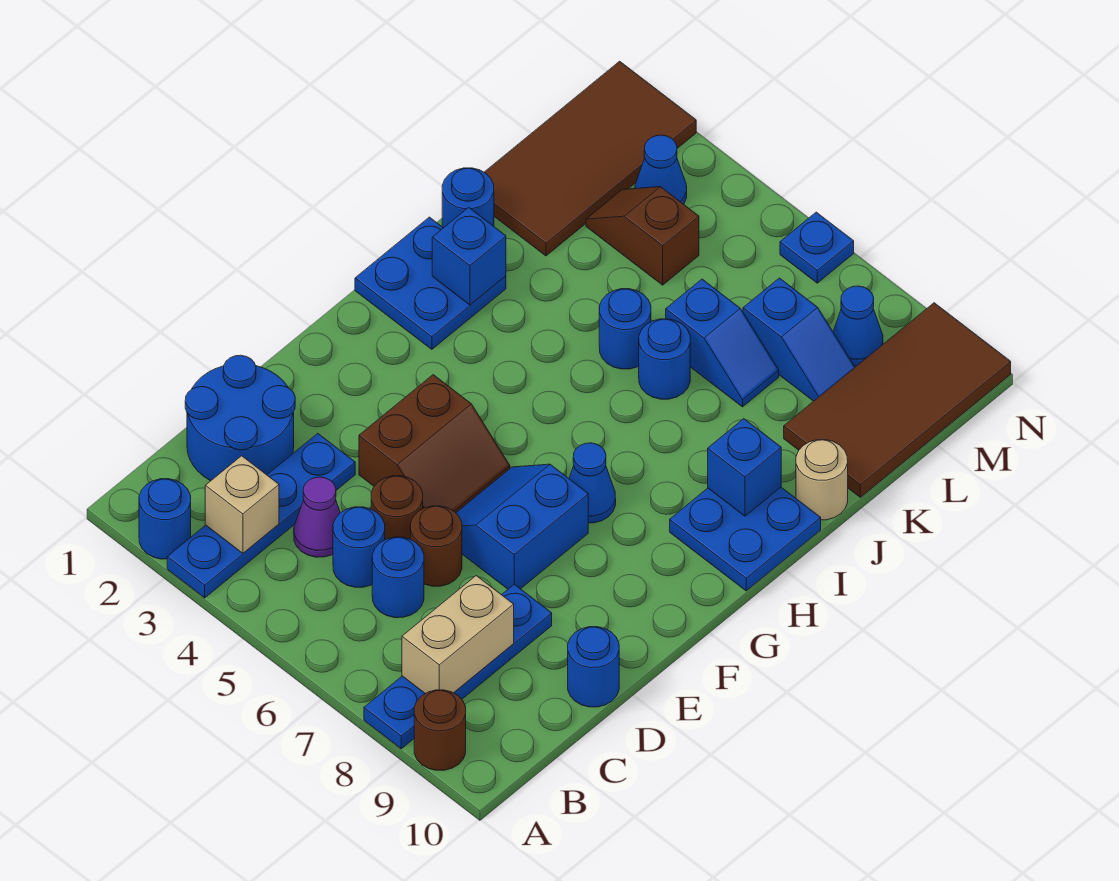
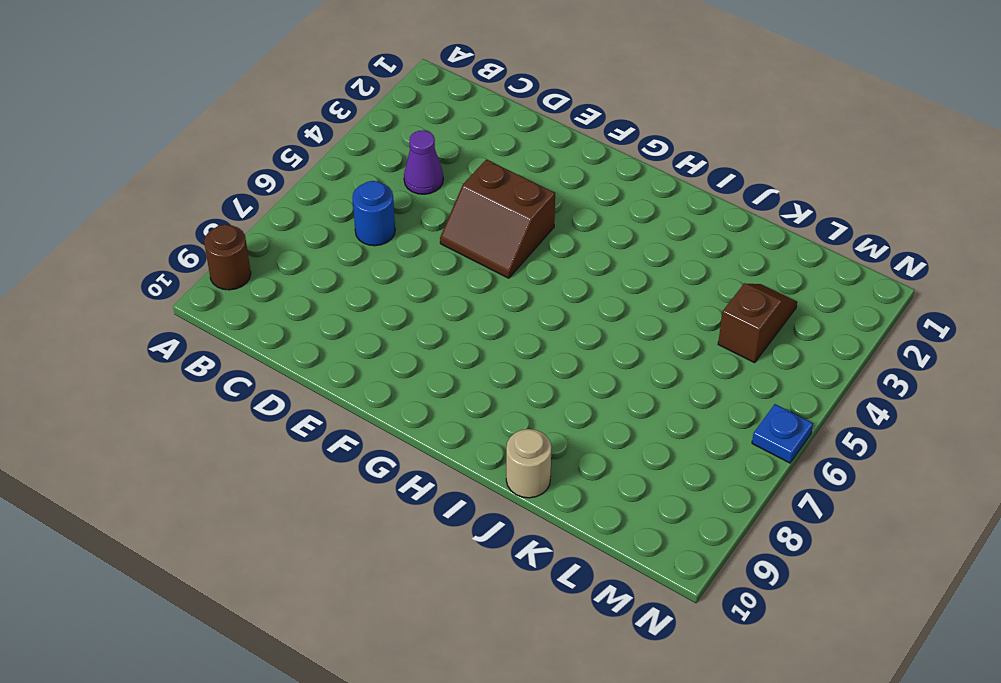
none -> blue 1x1 round brick [139,479,191,559]
none -> blue 1x4 plate [167,433,355,598]
none -> blue 1x4 plate [364,584,552,749]
none -> blue 2x2 round brick [185,355,295,481]

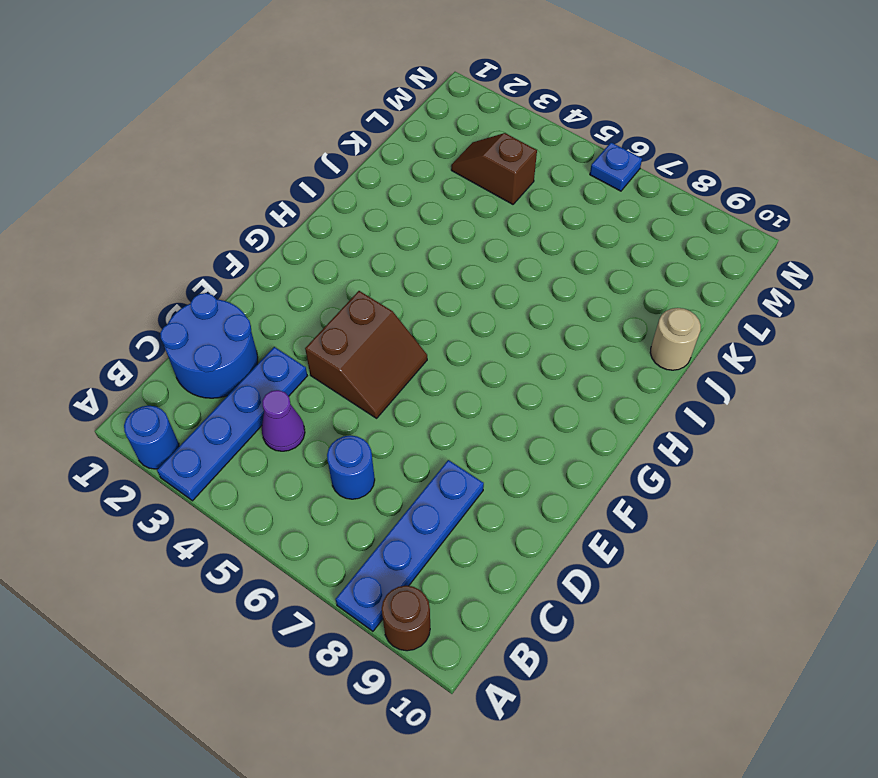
none -> blue 1x1 round brick [333,507,385,587]
none -> brown 1x1 round brick [371,476,423,540]
none -> brown 1x1 round brick [410,506,462,586]
none -> blue 1x1 round brick [568,627,619,707]

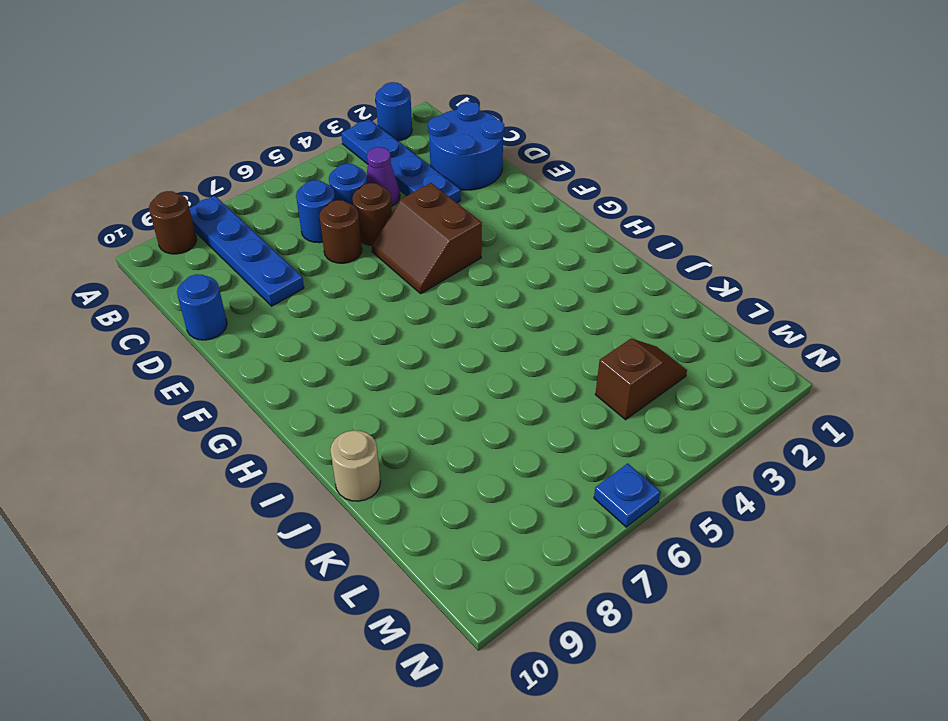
none -> blue 2x2 slope [456,464,588,589]
none -> blue 1x1 cone [569,443,616,523]
none -> blue 2x2 plate [355,217,506,349]
none -> blue 2x2 plate [670,487,821,591]

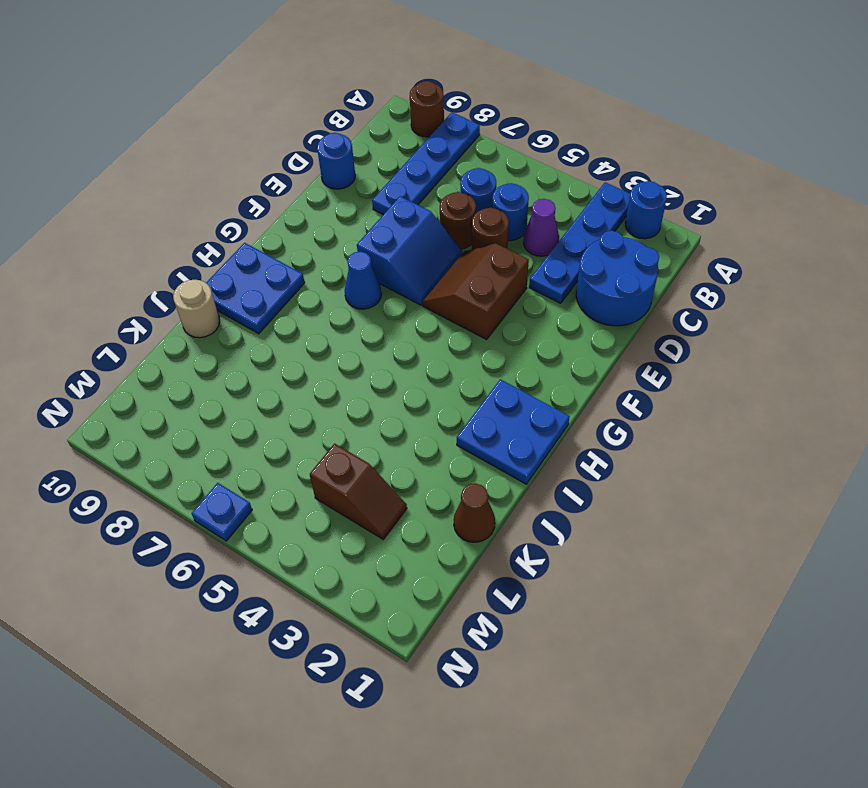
brown 1x1 cone [454,483,495,542] -> brown 2x4 tile [484,61,696,256]
none -> blue 1x1 round brick [442,168,494,228]
none -> blue 1x1 round brick [599,289,651,369]
none -> blue 1x1 round brick [639,319,690,399]
none -> blue 1x2 slope [666,279,779,407]

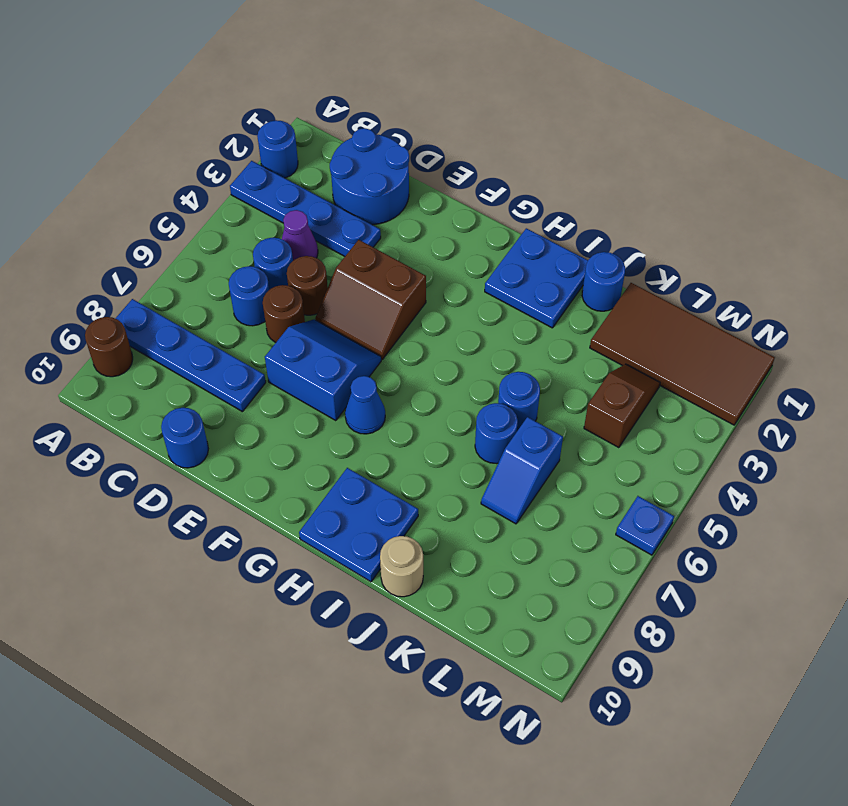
none -> brown 2x4 tile [784,303,1011,497]
none -> blue 1x2 slope [743,278,855,401]
none -> blue 1x1 cone [635,135,687,204]
none -> blue 1x1 cone [833,286,883,366]

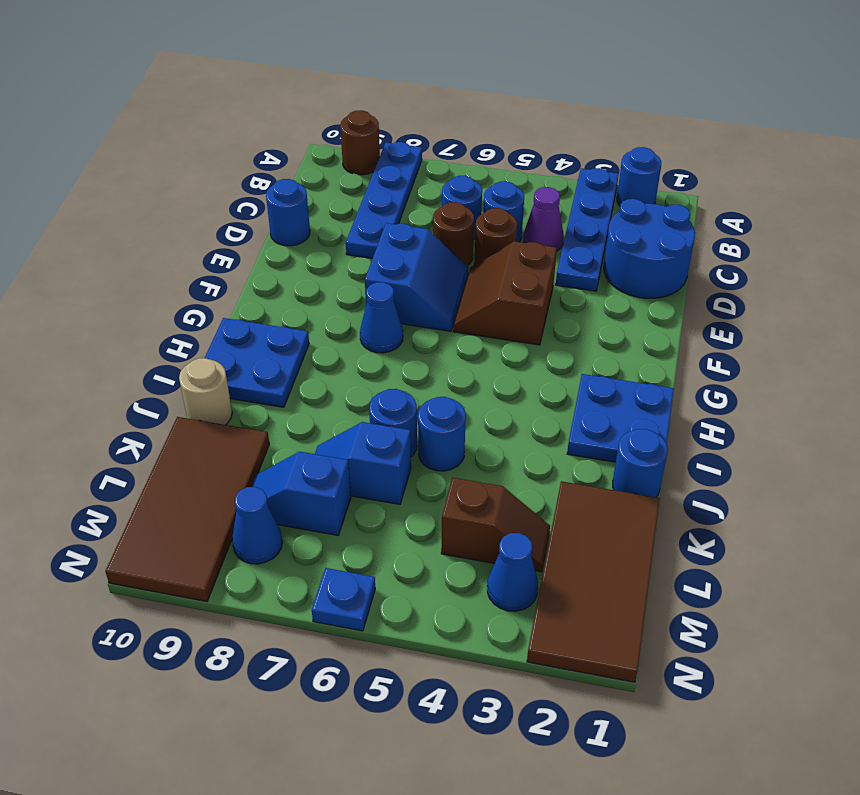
none -> tan 1x1 brick [205,456,279,553]
none -> tan 1x2 brick [402,576,514,694]
none -> blue 1x1 brick [432,207,506,305]
none -> blue 1x1 brick [708,419,781,516]

